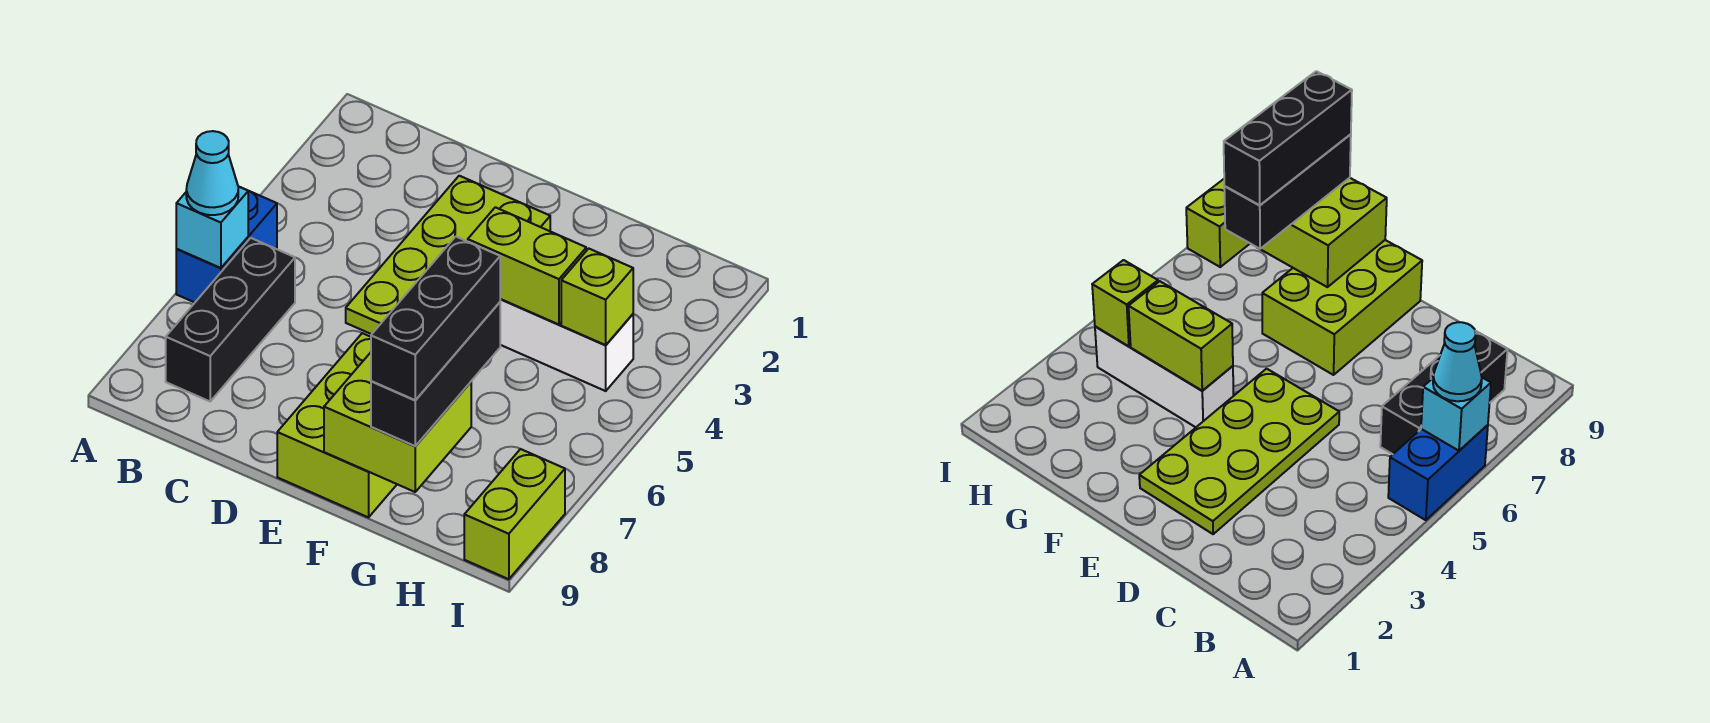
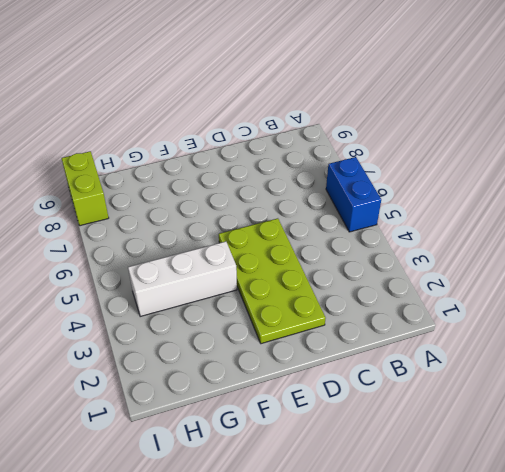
none -> black 1x3 brick [166,238,295,401]
none -> lime 2x3 brick [277,333,397,517]
none -> cyan 1x1 brick [176,186,248,268]

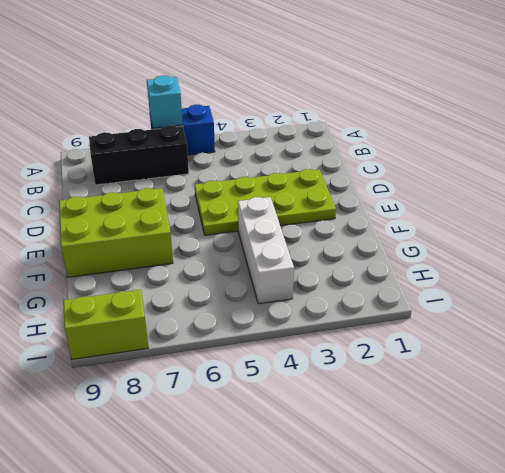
none -> lime 1x2 brick [468,207,586,325]
none -> lime 2x2 brick [324,352,471,492]
none -> lime 1x1 brick [561,249,633,345]

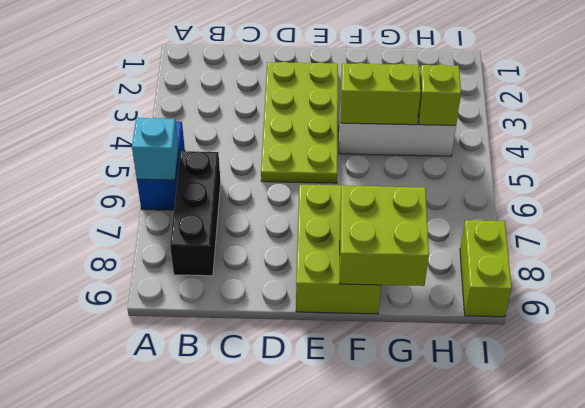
none -> cyan 1x1 cone [186,131,238,215]
none -> black 1x3 brick [371,302,500,446]
none -> black 1x3 brick [371,237,500,400]

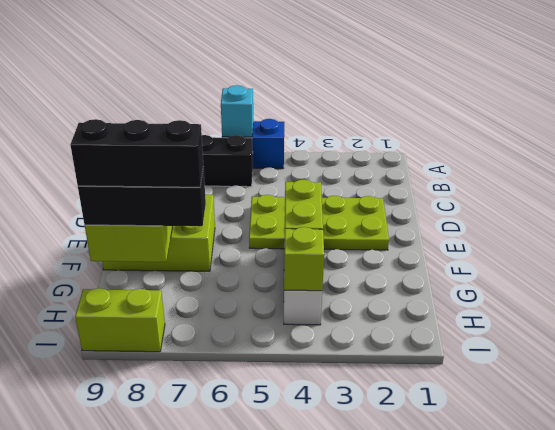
none -> cyan 1x1 cone [186,131,238,215]

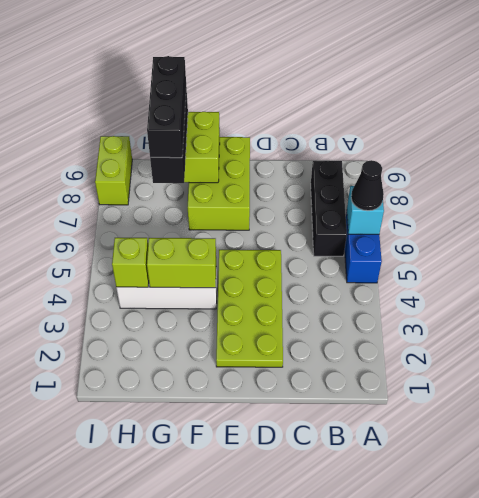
black 1x1 cone [351,160,384,211] -> cyan 1x1 cone [186,131,238,215]

